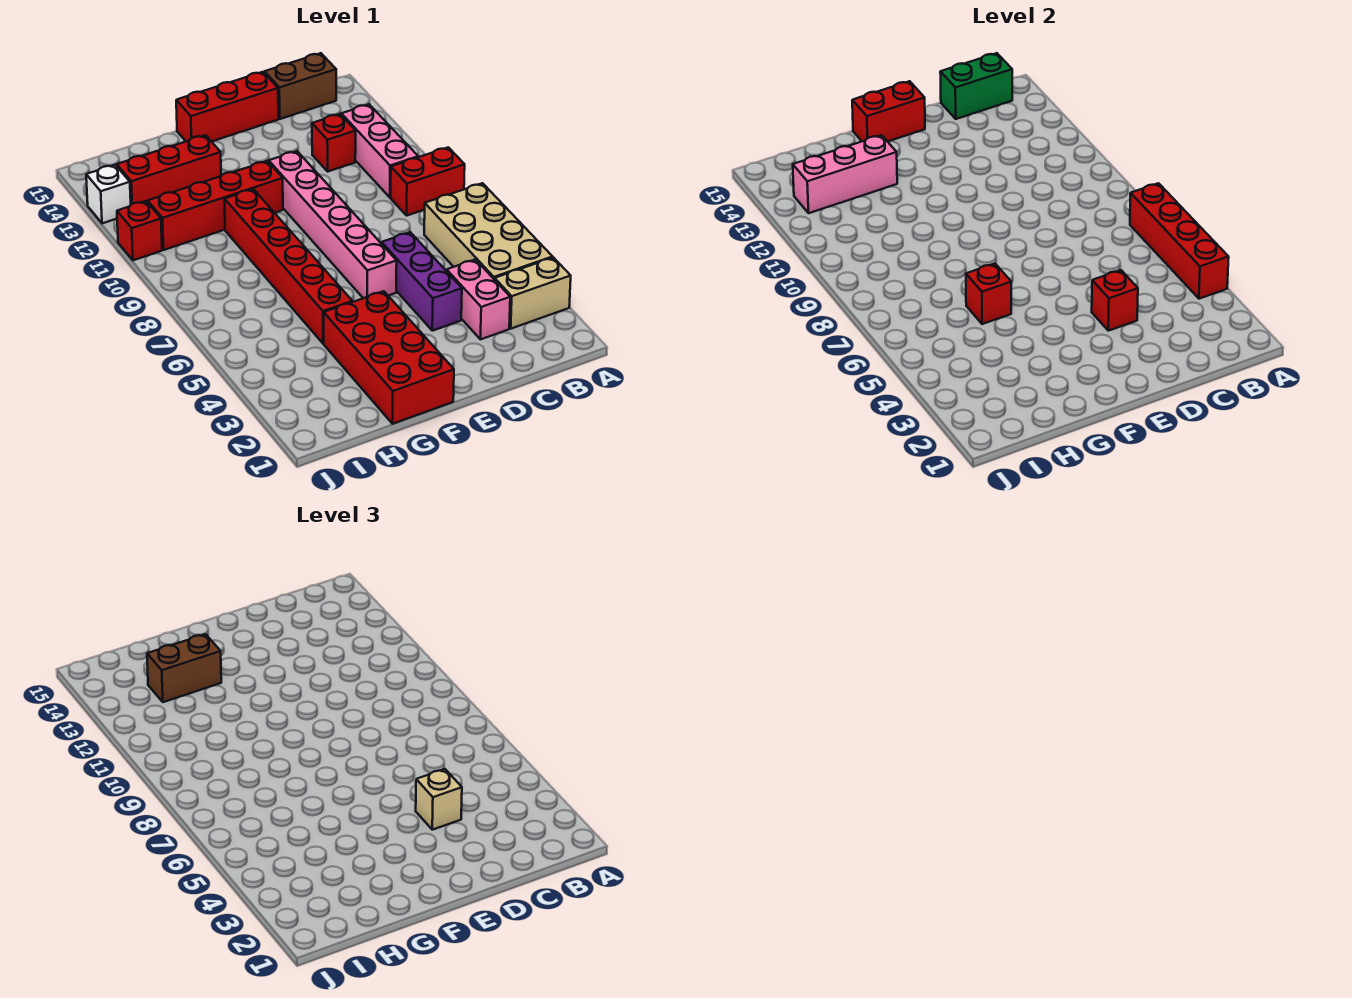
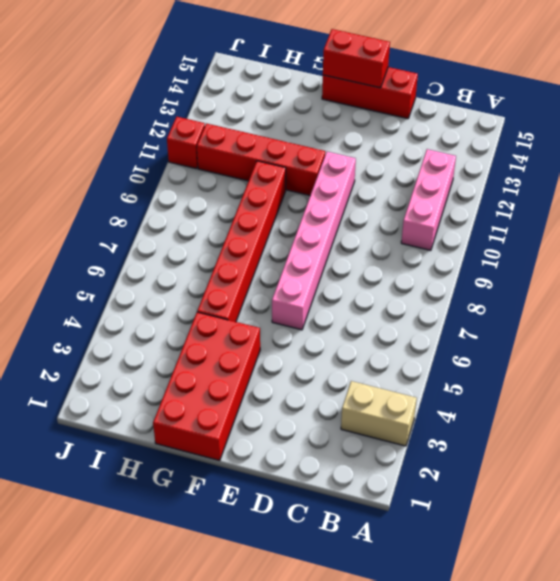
none -> tan 2x4 brick [424,183,553,280]
none -> red 1x2 brick [391,147,465,215]
none -> brown 1x2 brick [264,53,336,119]

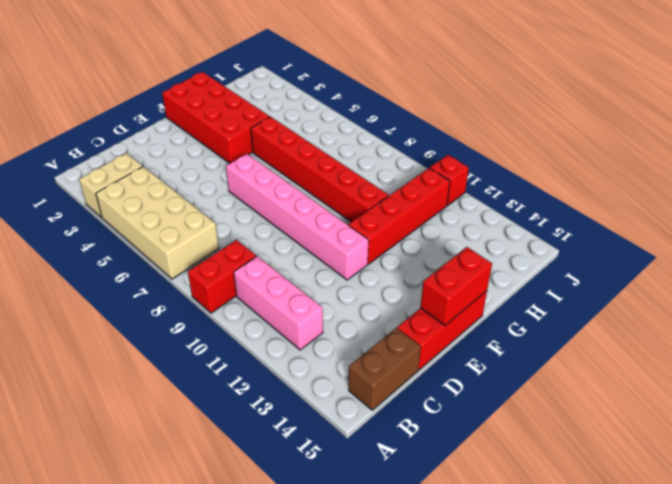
none -> pink 1x2 brick [447,259,510,339]
none -> red 1x1 brick [312,114,356,171]
none -> purple 1x3 brick [382,232,462,331]

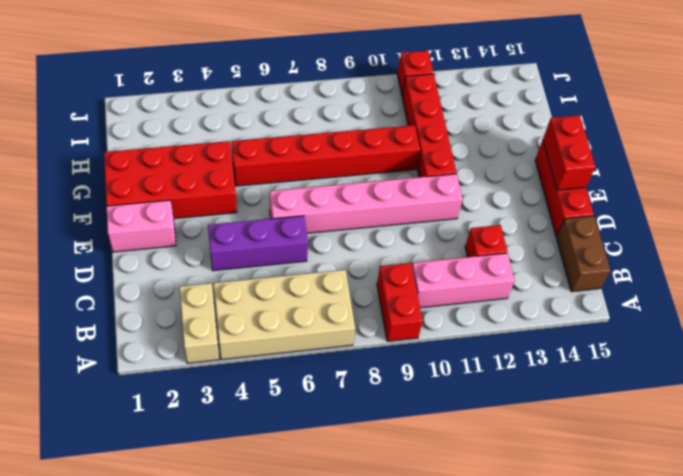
pink 1x2 brick [106,200,176,252] -> pink 1x2 brick moved to [447,259,510,339]
none -> red 1x3 brick [117,135,221,205]
none -> white 1x1 brick [86,165,131,223]
none -> red 1x4 brick [1130,183,1229,299]

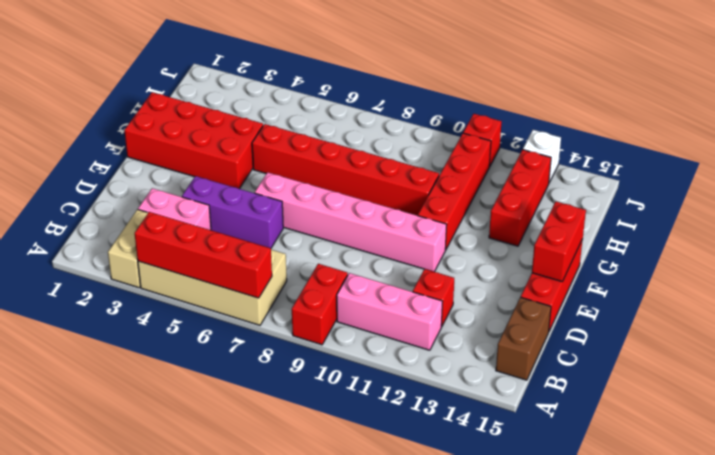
none -> green 1x2 brick [940,53,1012,119]
none -> red 1x1 brick [1092,270,1138,331]
none -> red 1x1 brick [966,264,1011,324]

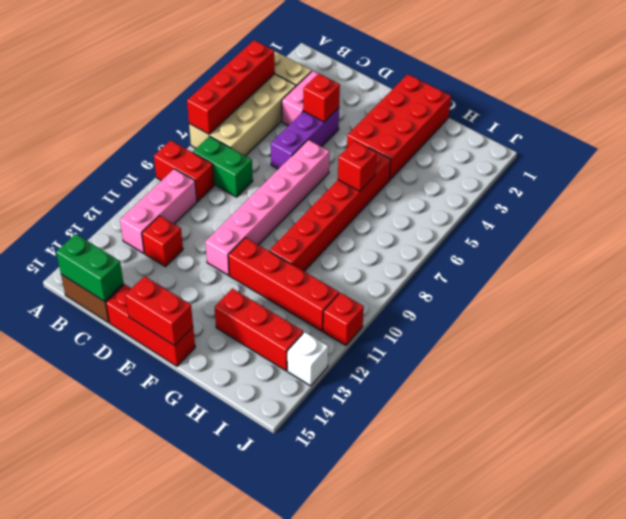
green 1x2 brick [193,136,253,197] -> none
none -> pink 1x3 brick [793,135,897,213]
none -> tan 1x1 brick [416,769,462,830]
none -> brown 1x2 brick [147,634,221,702]

